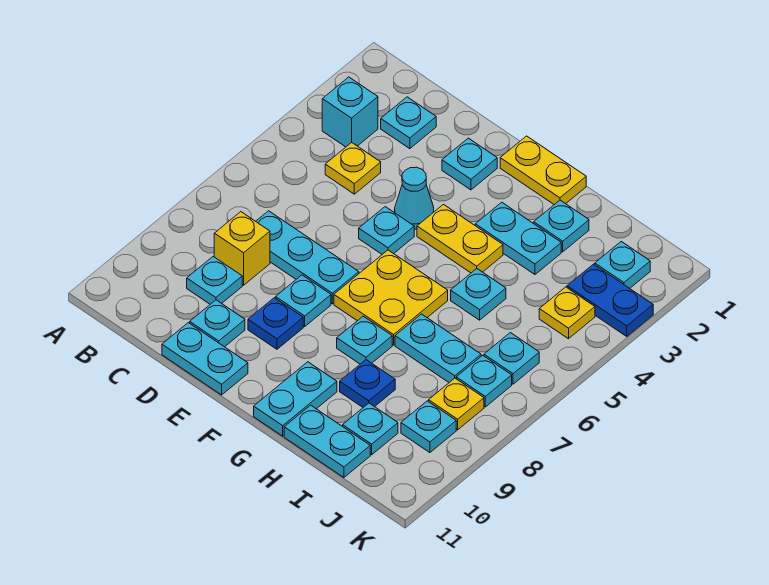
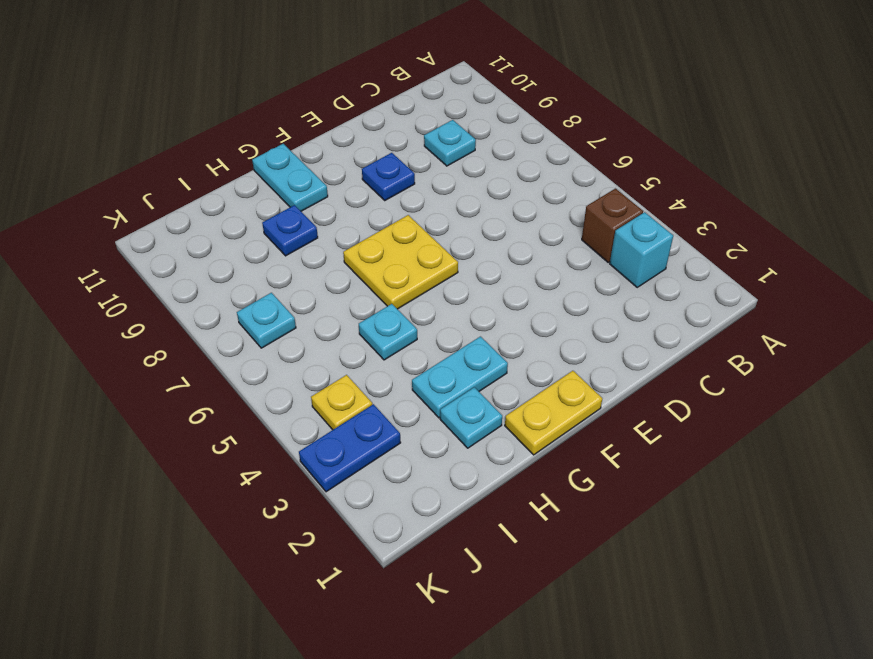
brown 1x1 brick [582,189,643,262] -> none
none -> cyan 1x1 plate [381,97,436,149]
none -> yellow 1x1 plate [325,143,381,194]
none -> cyan 1x3 plate [256,211,359,304]
none -> yellow 1x1 brick [214,212,270,285]

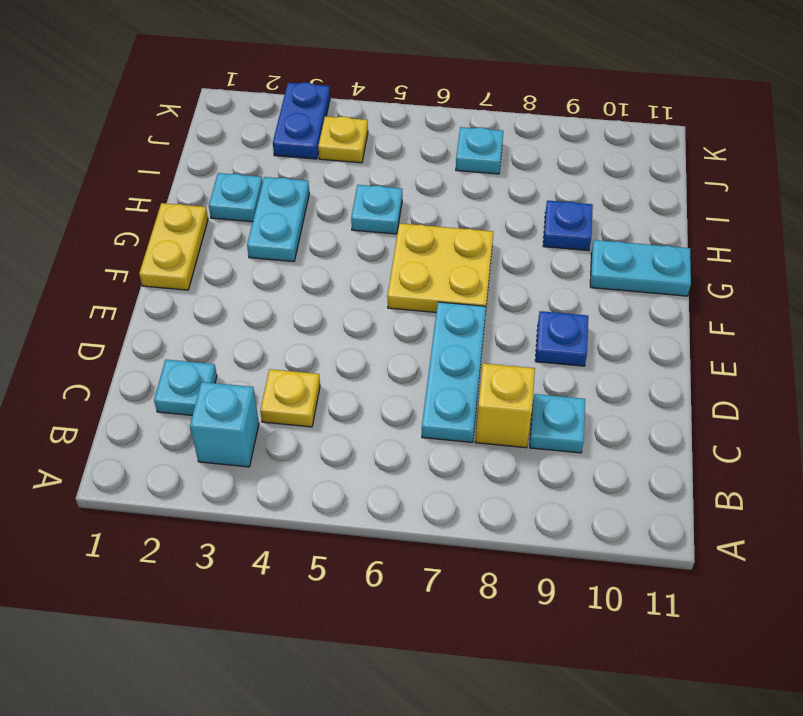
none -> cyan 1x1 plate [190,300,245,347]
none -> cyan 1x2 plate [162,323,248,395]
none -> cyan 1x1 plate [442,138,497,190]
none -> cyan 1x1 cone [395,167,434,229]

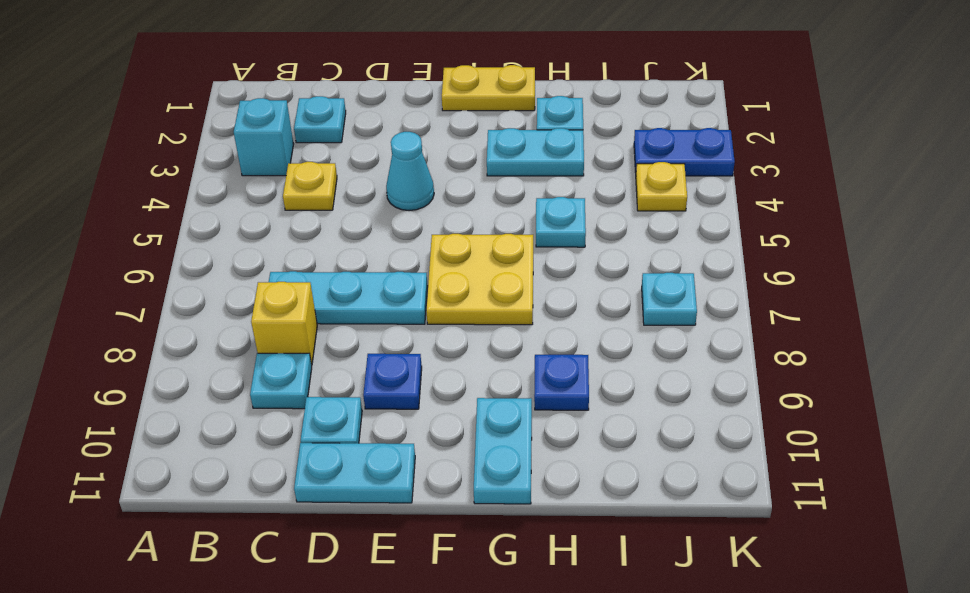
none -> cyan 1x1 plate [442,138,497,190]
none -> cyan 1x1 plate [359,207,414,254]
none -> cyan 1x1 plate [276,275,331,326]
none -> yellow 1x2 plate [417,205,503,273]

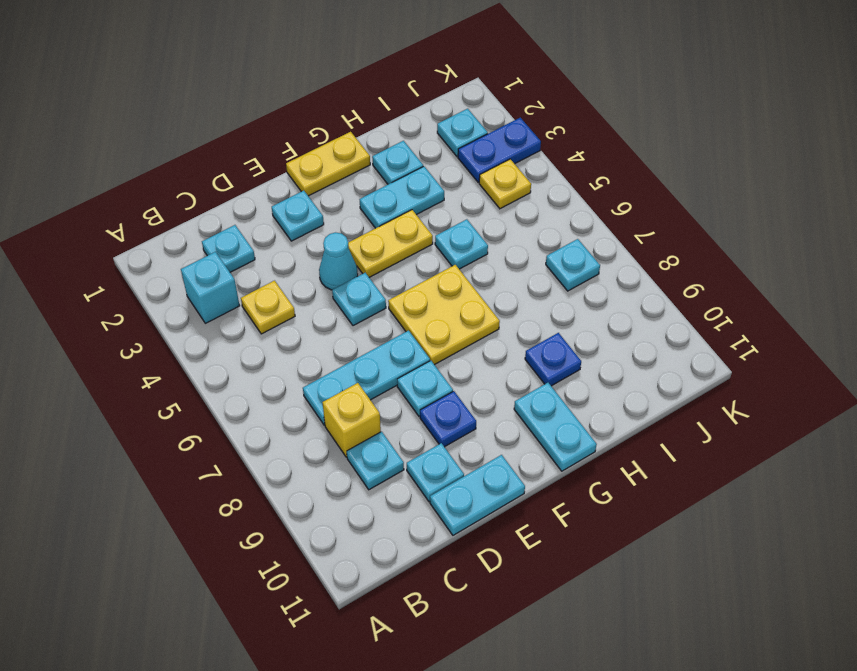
none -> cyan 1x1 plate [337,316,392,364]
none -> cyan 1x2 plate [395,314,481,382]
none -> cyan 1x2 plate [284,405,370,477]
none -> cyan 1x1 plate [343,403,398,455]

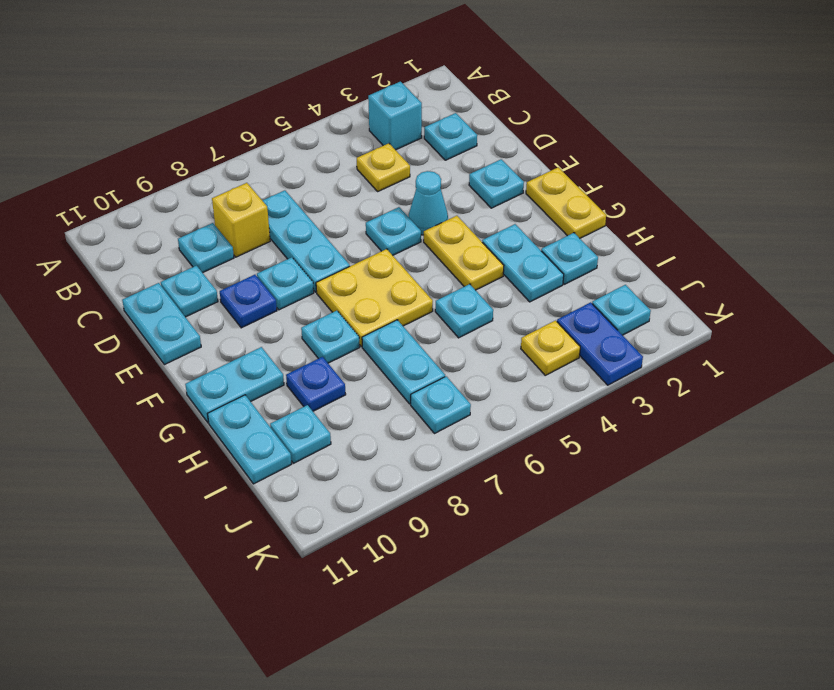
none -> cyan 1x1 plate [484,333,539,384]
none -> yellow 1x1 plate [429,378,484,430]
none -> cyan 1x1 plate [401,401,456,453]

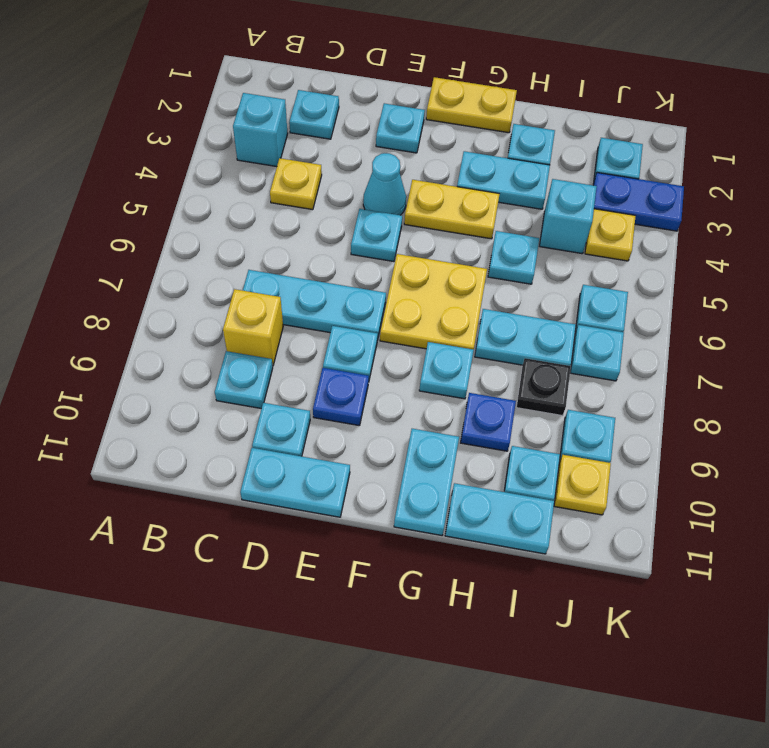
cyan 1x1 brick [540,179,597,254] -> none
black 1x1 plate [517,358,571,416] -> none
yellow 1x1 plate [554,455,611,515] -> yellow 1x1 plate moved to [429,378,484,430]

